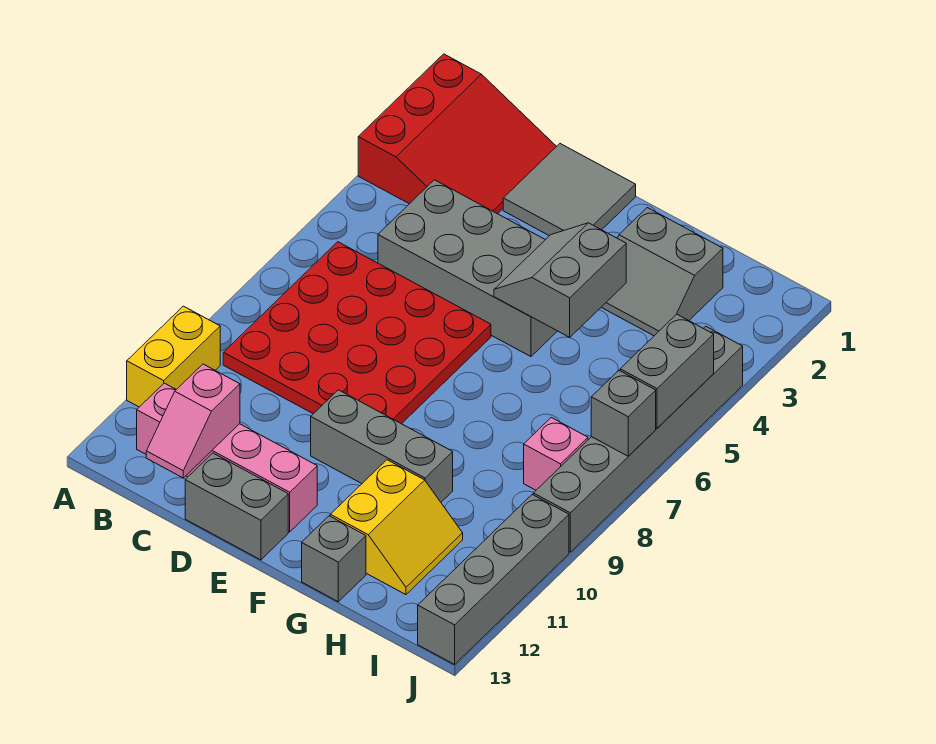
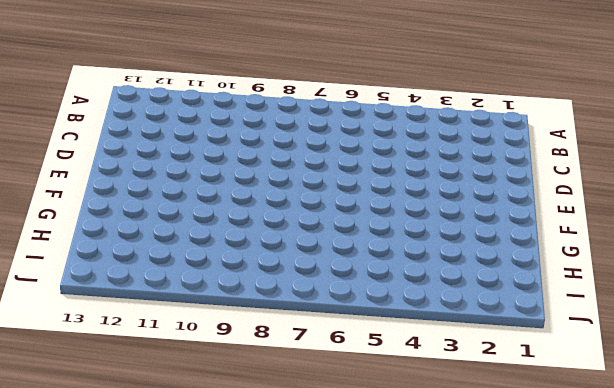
none -> red 3x3 slope [358,54,557,214]
none -> yellow 1x2 brick [127,306,220,407]
none -> red 4x4 plate [223,242,491,424]

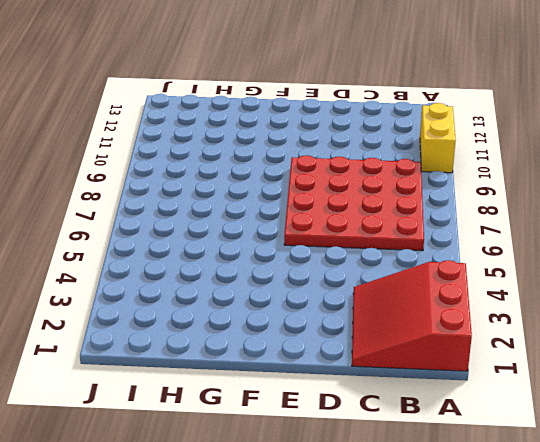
none -> pink 1x4 brick [137,383,317,532]
none -> grey 2x4 brick [378,180,557,357]
none -> grey 2x2 tile [503,144,636,236]

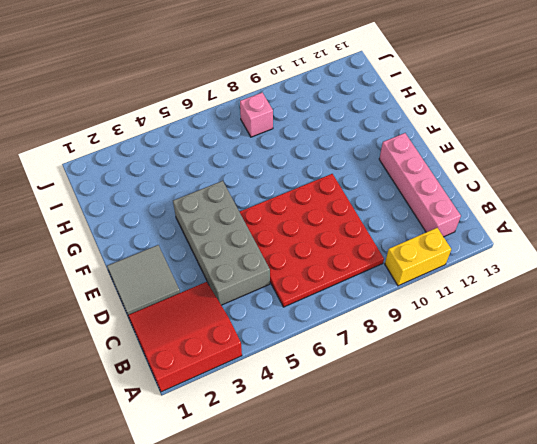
none -> grey 1x2 brick [185,453,288,560]
none -> grey 1x3 brick [311,390,453,502]
none -> grey 2x2 slope [601,208,723,336]

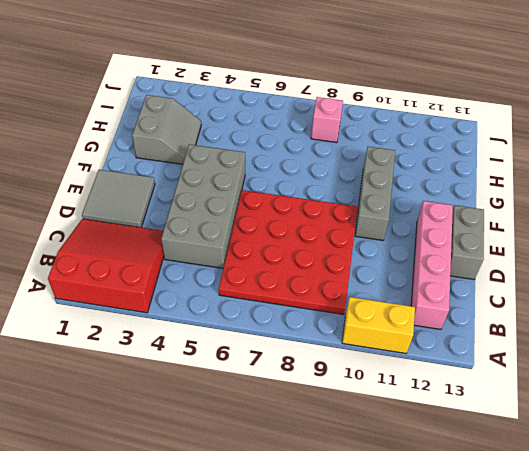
none -> yellow 2x2 slope [330,460,463,595]
none -> grey 1x1 brick [302,516,366,602]
none -> grey 1x6 brick [533,326,743,552]

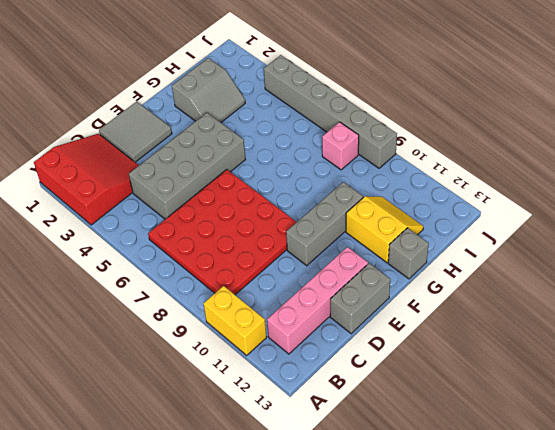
none -> grey 1x4 brick [418,495,569,664]
none -> pink 1x2 slope [146,364,240,478]
none -> grey 2x2 slope [494,223,626,337]

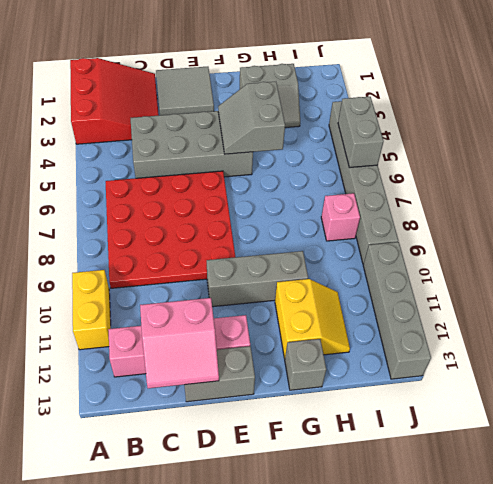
pink 2x2 slope [140,298,219,388] -> pink 1x2 slope [146,364,240,478]
none -> grey 1x1 brick [591,371,656,456]

